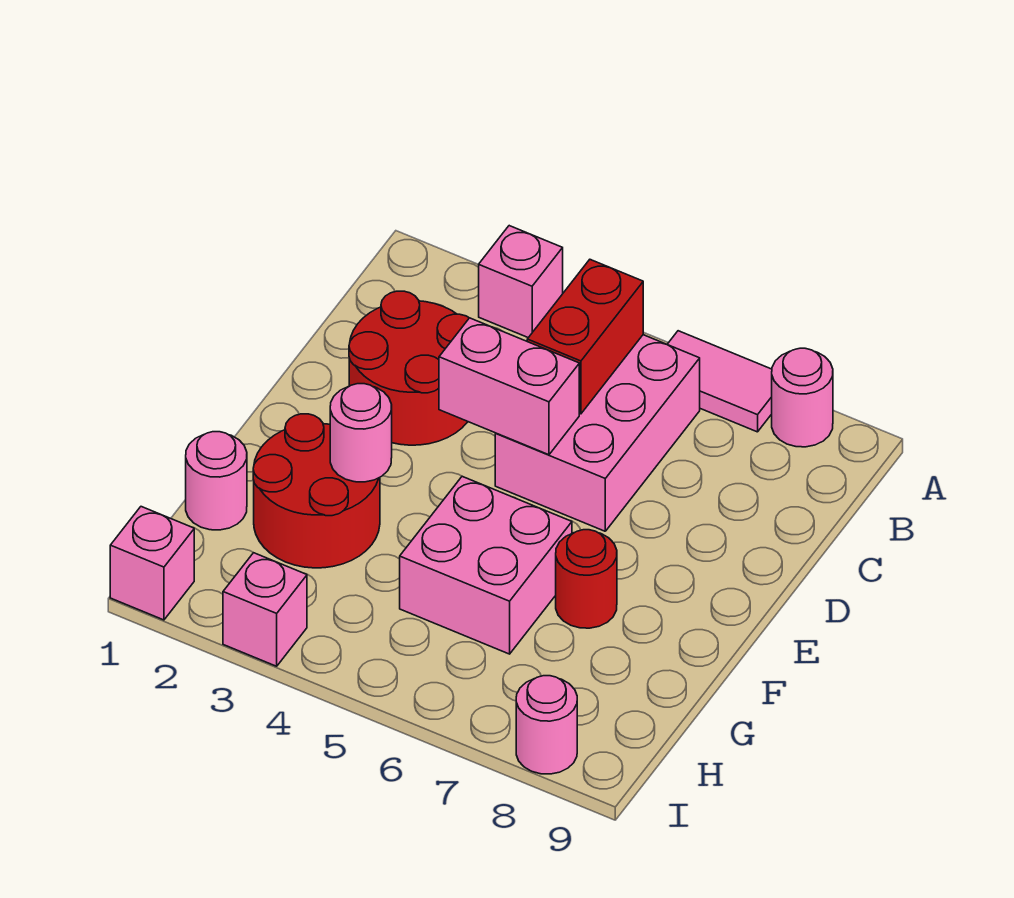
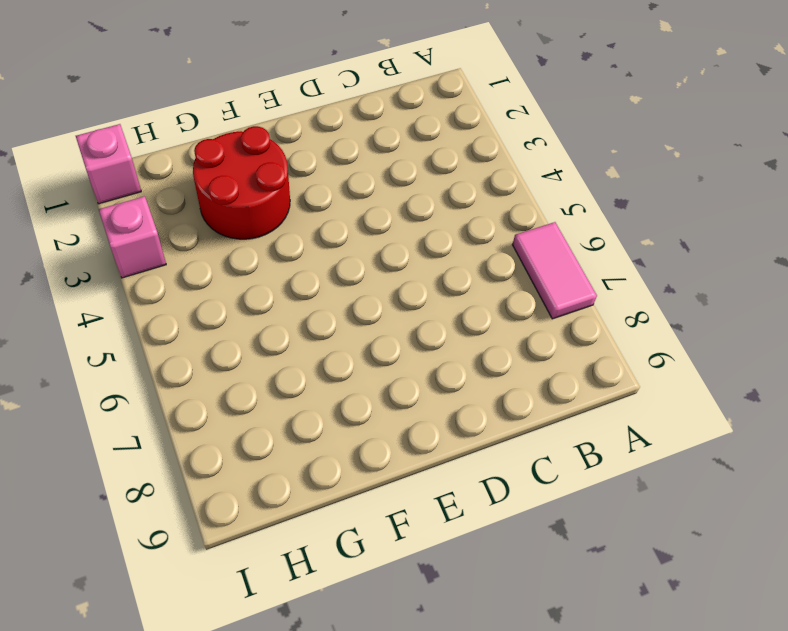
none -> pink 1x1 brick [479,226,563,338]
none -> pink 1x1 round brick [772,348,833,447]
none -> pink 2x3 brick [495,335,700,531]

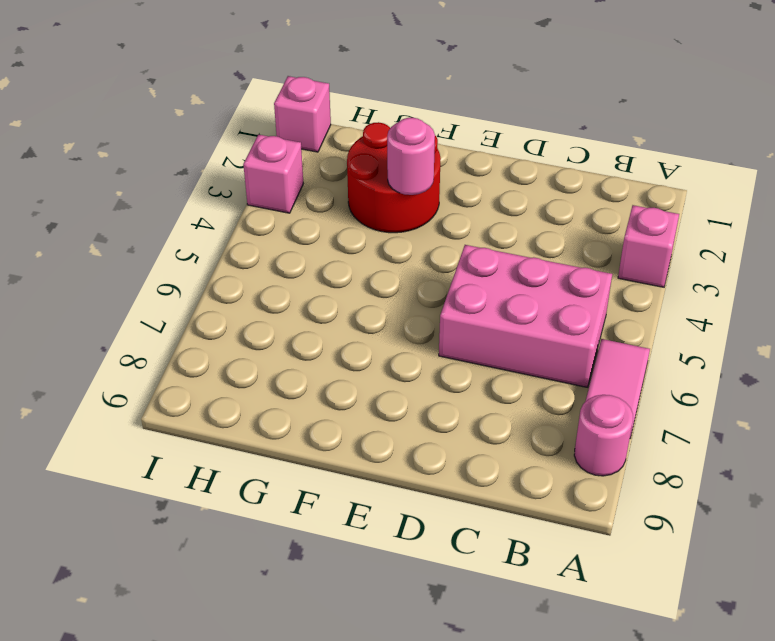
none -> red 2x2 round brick [349,291,469,445]
none -> pink 2x2 brick [400,476,572,654]
none -> red 1x1 round brick [556,530,617,628]

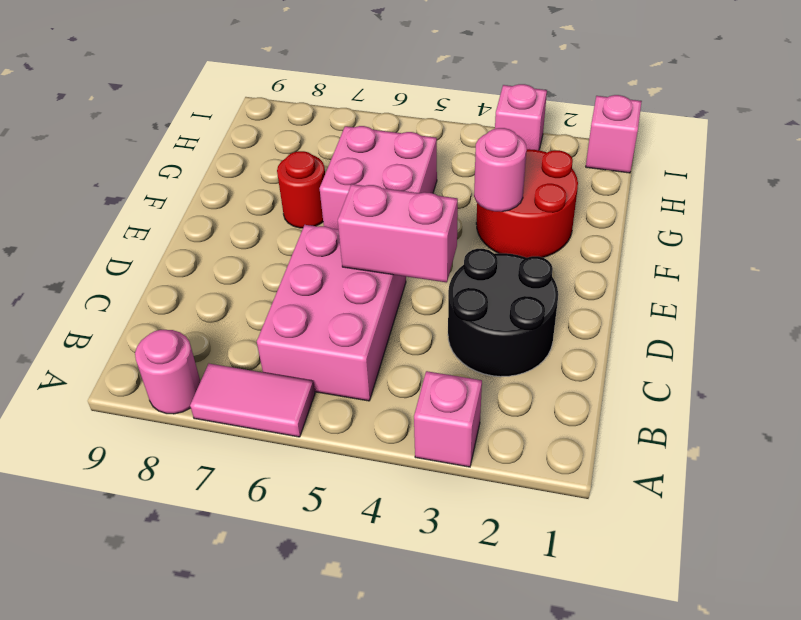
black 2x2 round brick [448,249,558,377] -> red 2x2 round brick [349,291,469,445]
none -> pink 1x1 round brick [186,432,247,530]
none -> pink 1x1 round brick [516,676,577,774]
none -> red 1x2 brick [527,260,643,414]

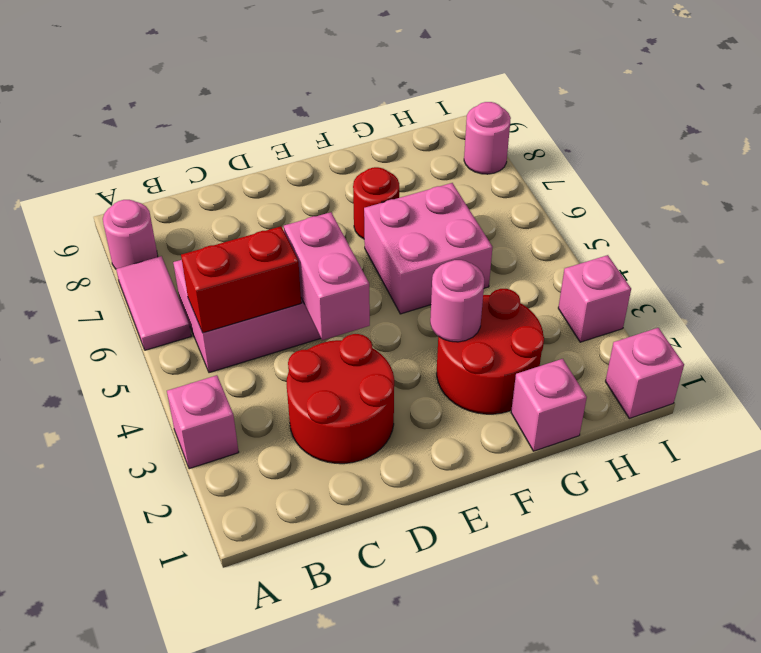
pink 1x1 brick [511,359,587,451] -> pink 1x1 round brick [186,432,247,530]

